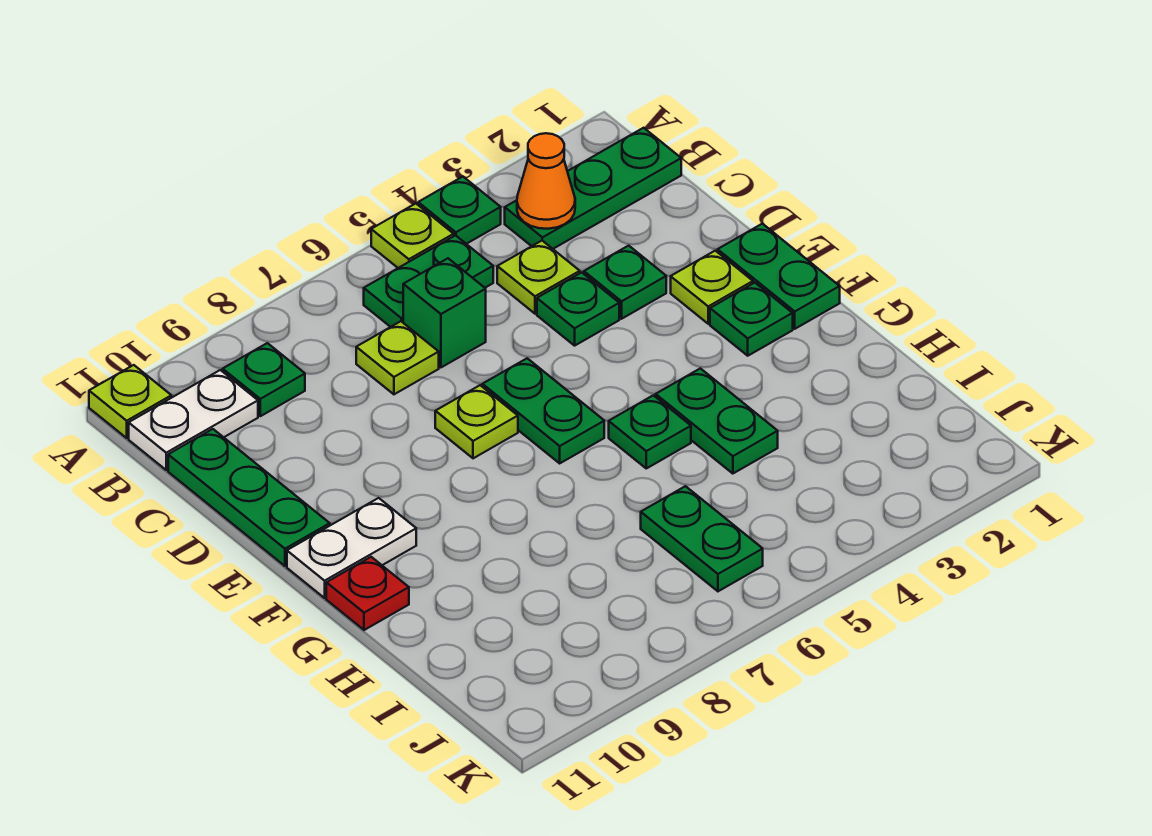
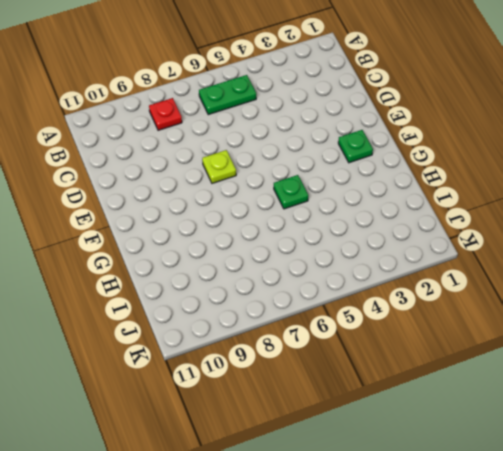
red 1x1 plate [149,98,182,130] -> red 1x1 plate moved to [326,557,409,630]
none -> green 1x1 plate [418,177,501,244]
none -> lime 1x1 plate [371,204,454,268]
none -> lime 1x1 plate [89,365,171,438]

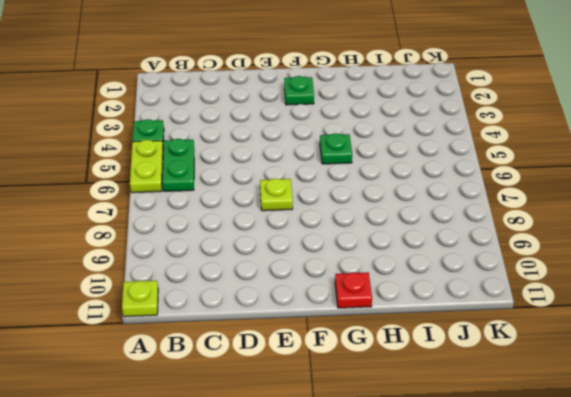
lime 1x2 plate [130,140,163,193] -> lime 1x1 plate [371,204,454,268]
none -> green 1x3 plate [505,128,681,249]
none -> green 1x1 plate [223,343,305,416]
none -> white 1x2 plate [129,370,258,470]

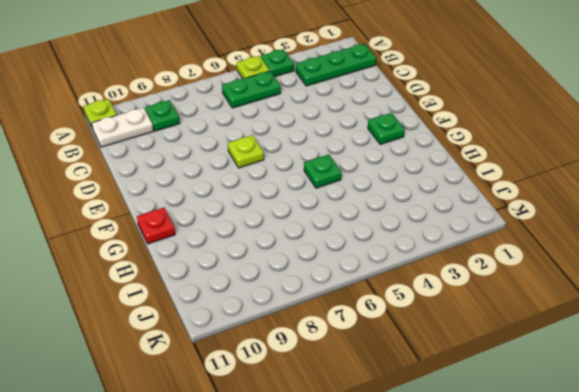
none -> lime 1x1 plate [497,241,580,314]
none -> green 1x1 brick [403,258,486,367]
none -> lime 1x1 plate [356,321,439,394]

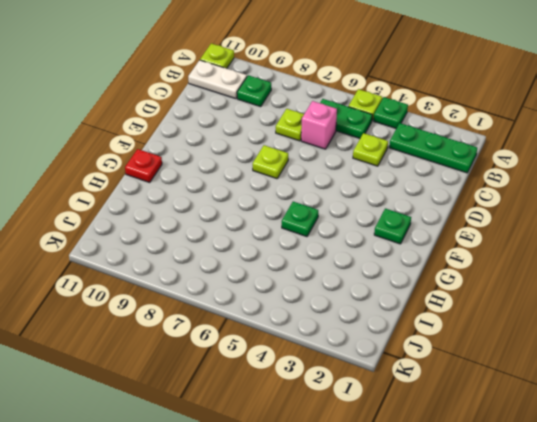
pink 1x1 brick [301,101,337,149] -> green 1x1 brick [403,258,486,367]
none -> green 1x3 plate [168,429,330,566]
none -> green 1x1 plate [584,246,666,319]
none -> green 1x1 plate [537,272,619,346]

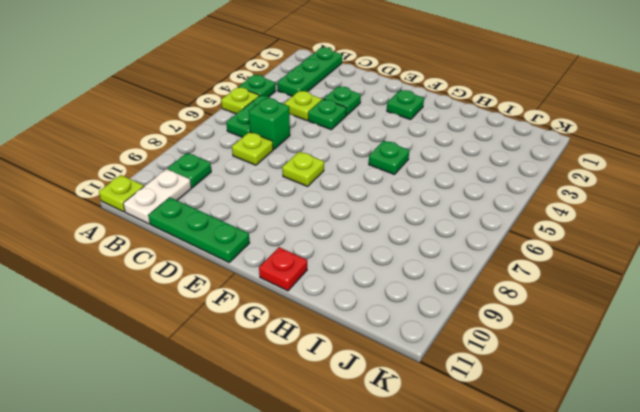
none -> green 1x2 plate [718,224,840,329]
none -> lime 1x1 plate [671,251,753,324]
none -> green 1x2 plate [482,358,604,463]

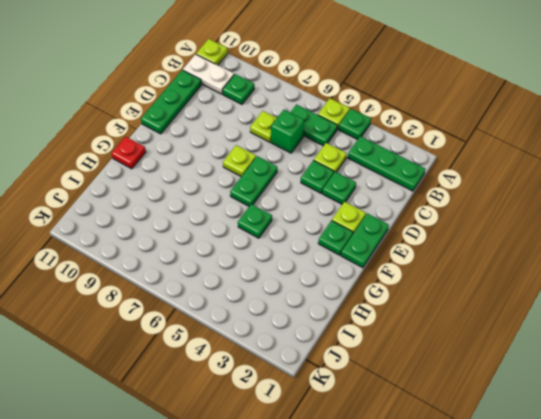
none -> white 1x2 plate [287,498,416,598]
none -> green 1x2 plate [656,368,778,474]
none -> green 1x2 plate [641,486,763,591]

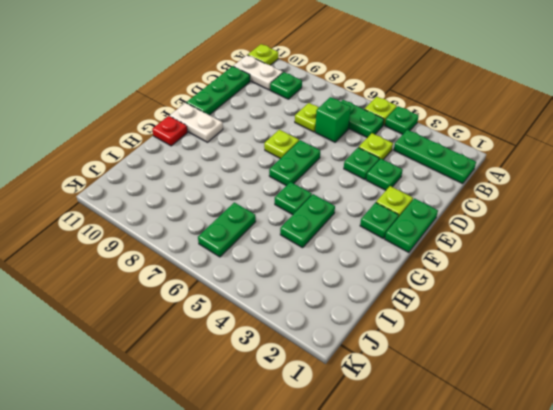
none -> orange 1x1 cone [517,133,575,229]

